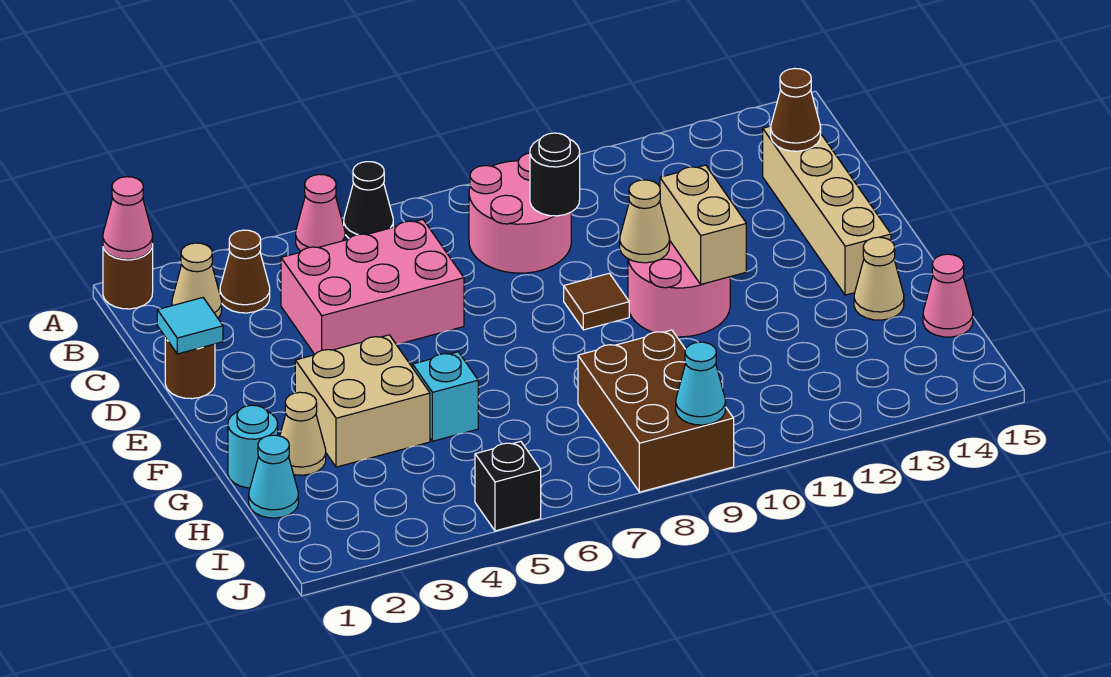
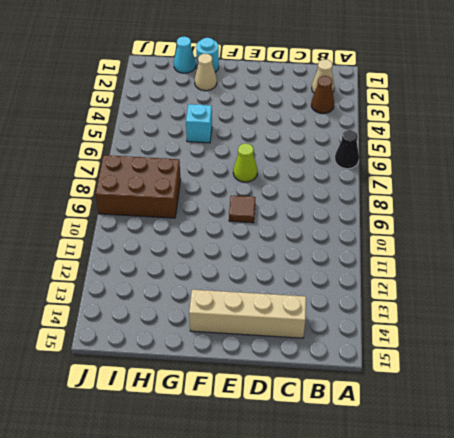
lime 1x1 cone [233,143,257,182] -> none
none -> brown 1x1 round brick [103,244,153,309]
none -> pink 1x1 cone [296,174,345,251]
none -> pink 2x2 round brick [469,153,571,273]

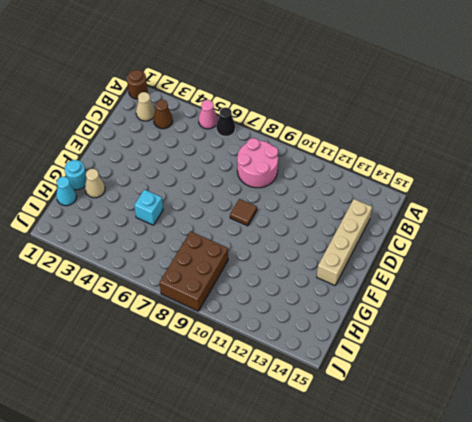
none -> pink 2x3 brick [281,220,464,354]
none -> brown 1x1 round brick [165,337,215,399]
none -> pink 2x2 round brick [628,241,730,337]

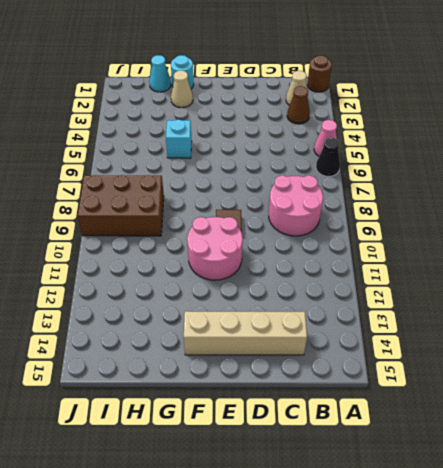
none -> pink 2x3 brick [281,220,464,354]
none -> brown 1x1 round brick [165,337,215,399]
none -> tan 2x2 brick [295,335,430,467]

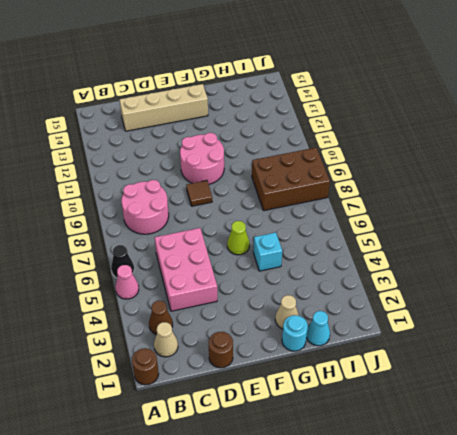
lime 1x1 cone [227,221,250,255] -> none
none -> tan 2x2 brick [295,335,430,467]
none -> tan 1x1 cone [854,237,904,320]
none -> pink 1x1 cone [923,254,973,337]

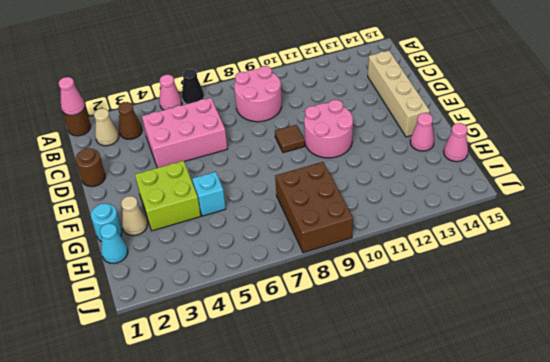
lime 2x2 brick [135,161,201,231] -> tan 2x2 brick [295,335,430,467]
pink 1x1 cone [410,113,434,151] -> tan 1x1 cone [854,237,904,320]
none -> black 1x1 brick [475,441,541,531]
none -> black 1x1 round brick [530,133,580,216]
none -> brown 1x1 cone [771,68,821,151]

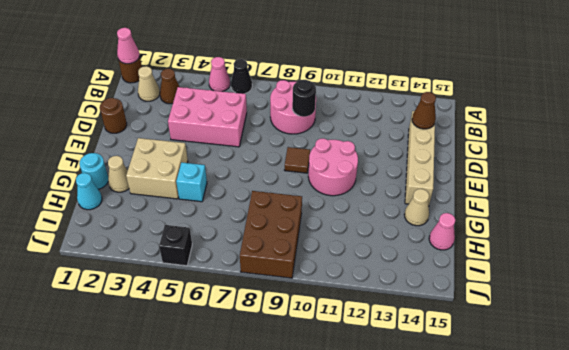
none -> cyan 1x1 tile [157,298,223,354]
none -> tan 1x1 cone [620,180,670,263]
none -> tan 1x2 brick [660,165,746,284]

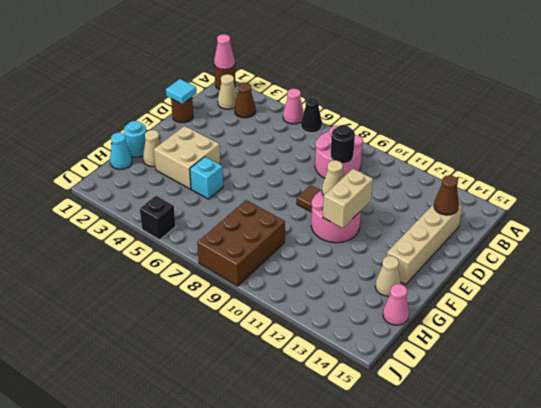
none -> pink 2x3 brick [281,220,464,354]
none -> cyan 1x1 cone [676,342,726,425]

